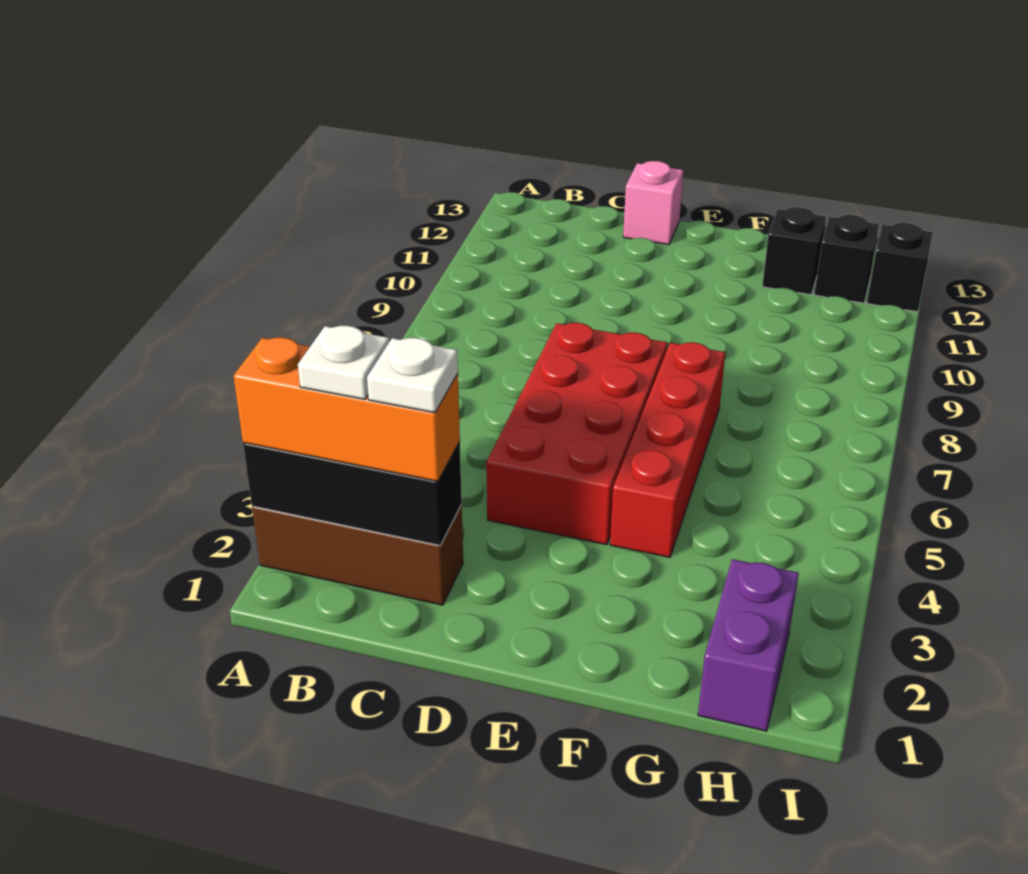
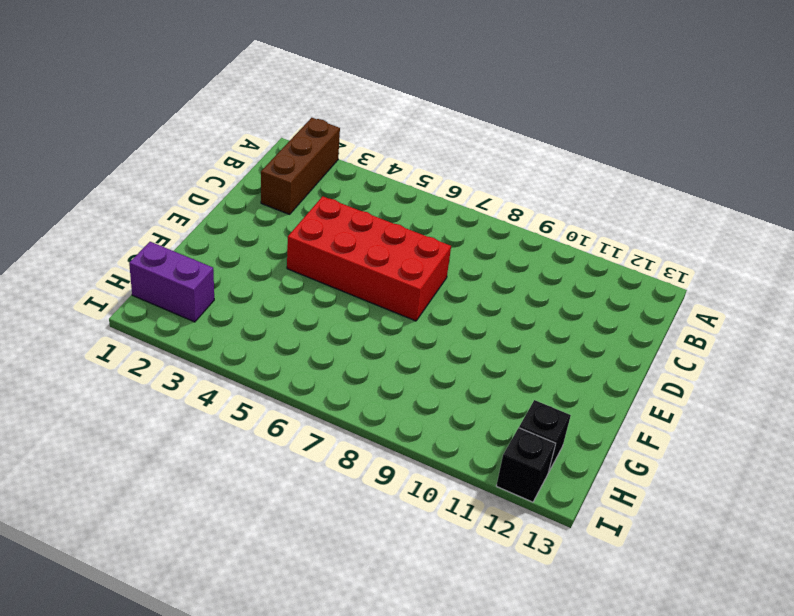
none -> pink 1x1 brick [623,161,683,245]
none -> red 1x4 brick [610,342,725,557]
none -> black 1x1 brick [762,207,826,295]

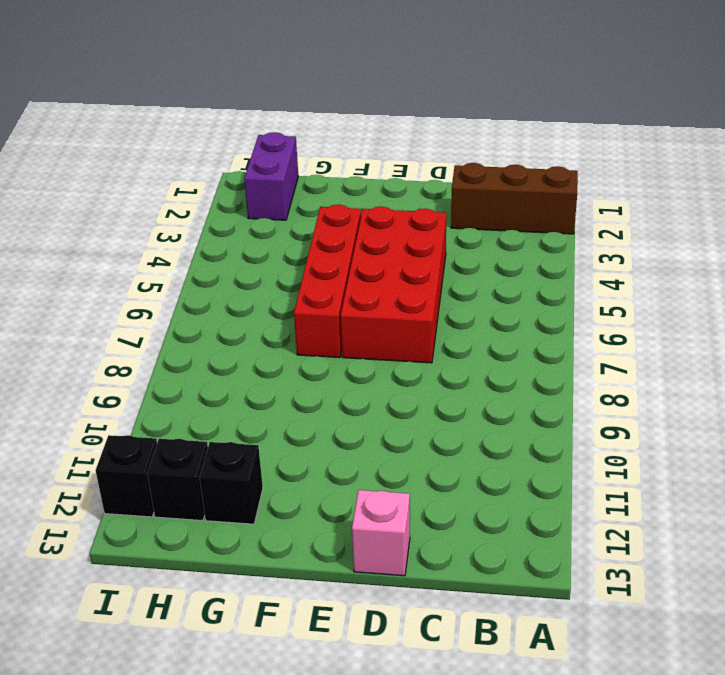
none -> black 1x3 brick [243,442,462,545]
none -> orange 1x3 brick [233,337,460,481]
none -> white 1x1 plate [298,326,389,399]

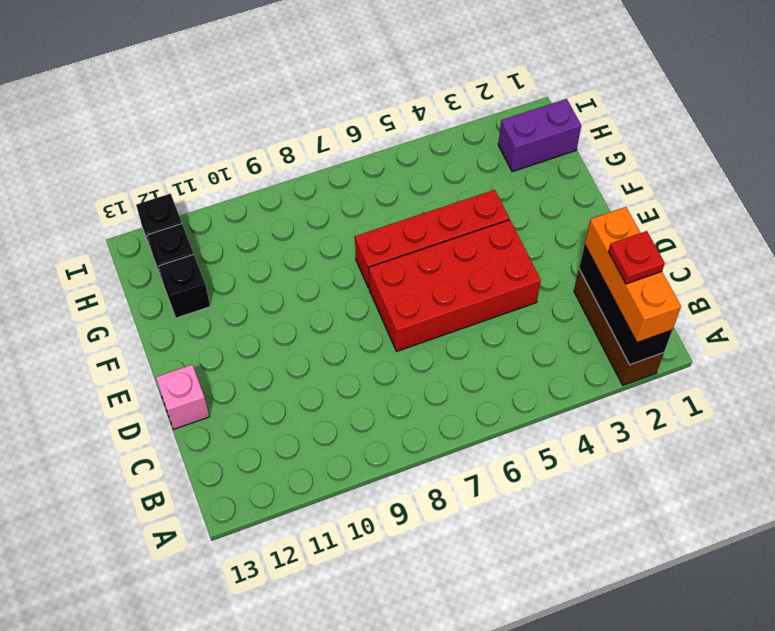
red 1x1 plate [609,231,665,284] -> white 1x1 plate [298,326,389,399]
none -> white 1x1 plate [367,338,458,413]

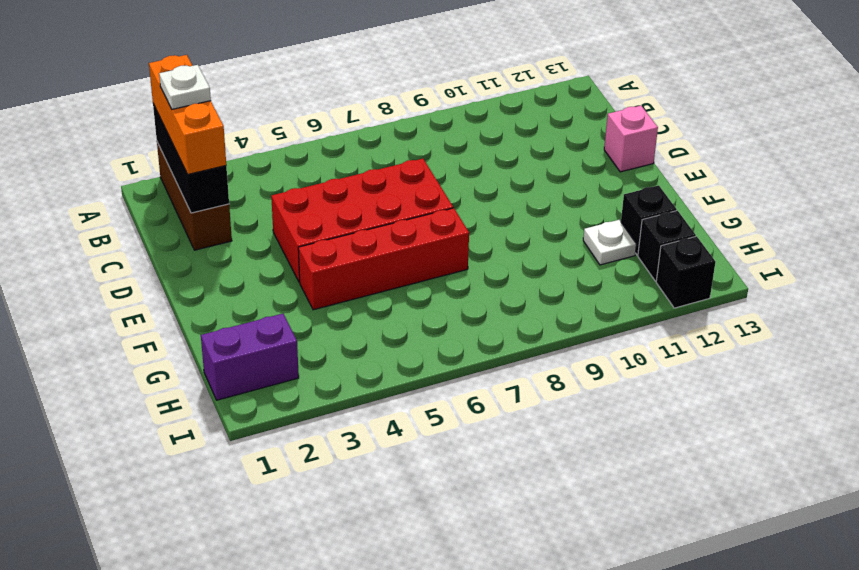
white 1x1 plate [583,220,636,265] -> white 1x1 plate moved to [367,338,458,413]

